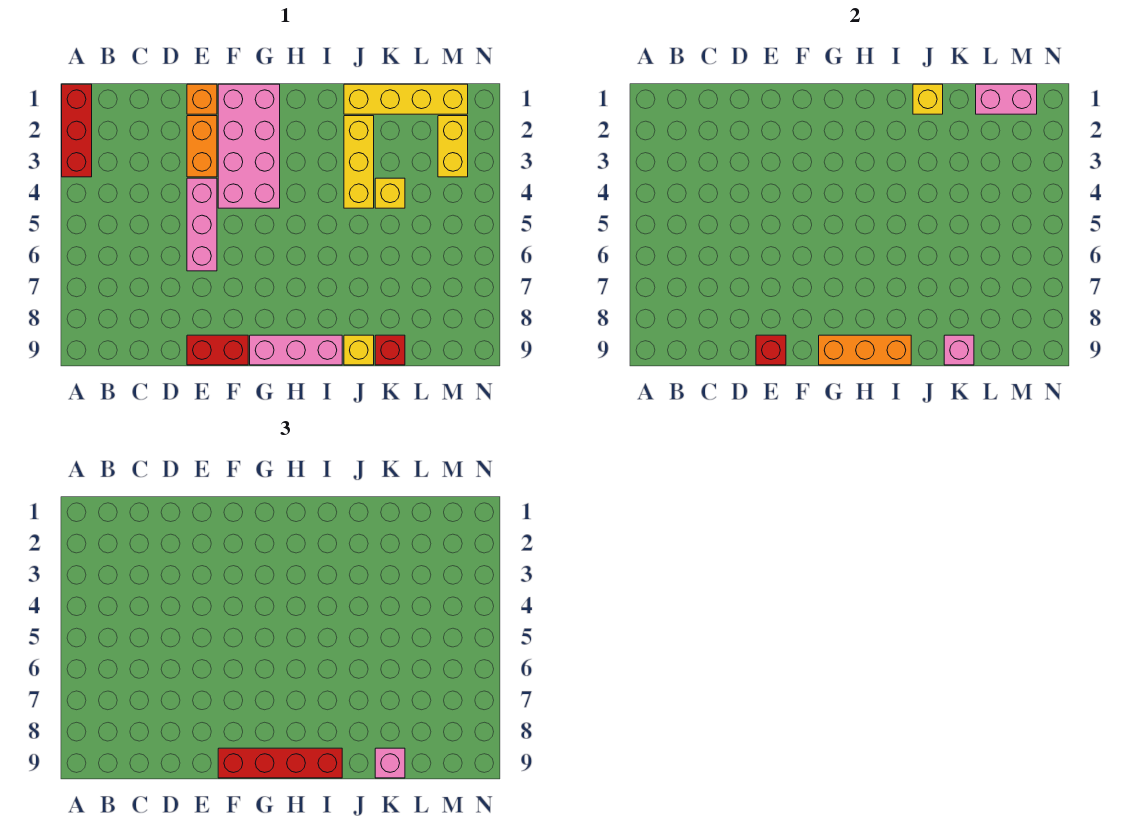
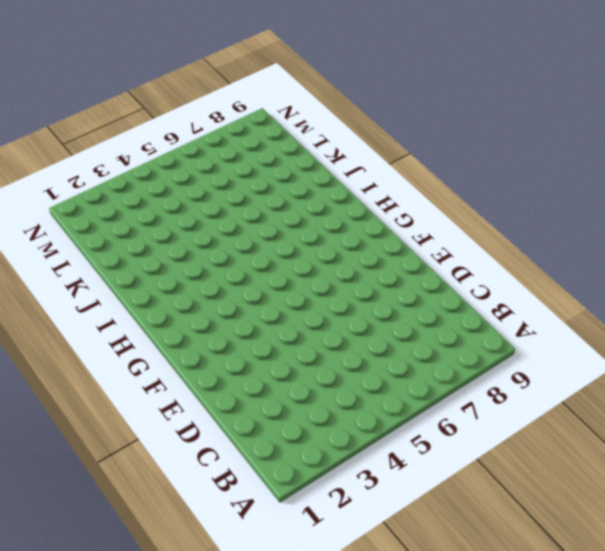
none -> red 1x3 brick [62,84,92,177]
none -> orange 1x1 brick [187,84,217,114]
none -> orange 1x2 brick [187,116,217,177]

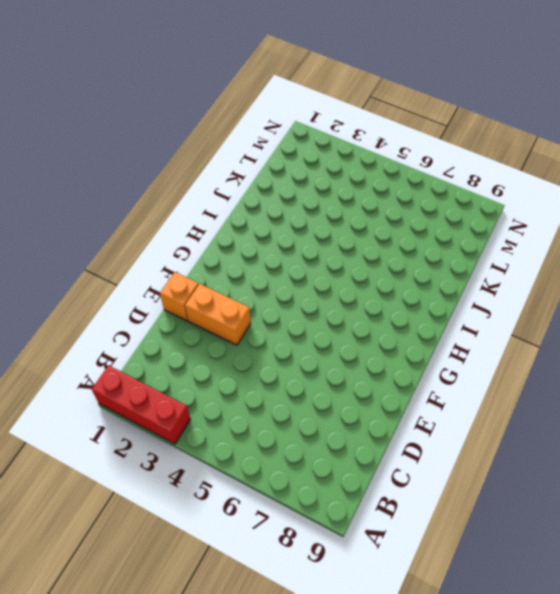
none -> pink 1x3 brick [187,178,217,271]
none -> red 1x2 brick [187,335,248,365]
none -> pink 2x4 brick [218,84,280,208]

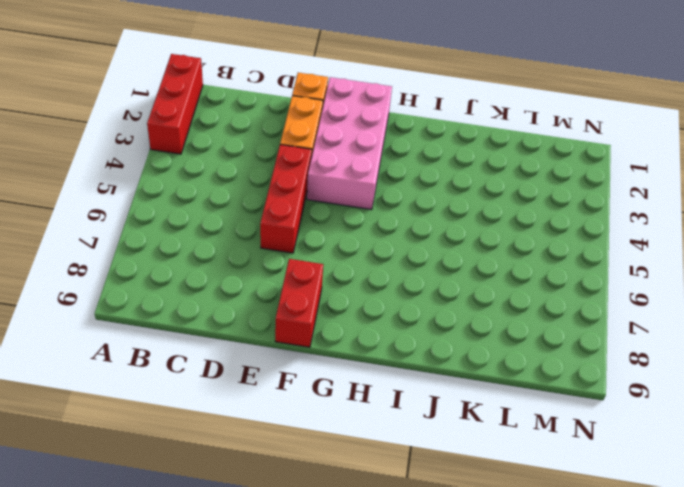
red 1x3 brick [260,145,312,253] -> pink 1x3 brick [187,178,217,271]
red 1x2 brick [275,259,323,347] -> red 1x2 brick turned to [187,335,248,365]
none -> pink 1x3 brick [250,335,342,365]
none -> yellow 1x4 brick [344,84,468,114]
none -> yellow 1x3 brick [344,116,374,208]

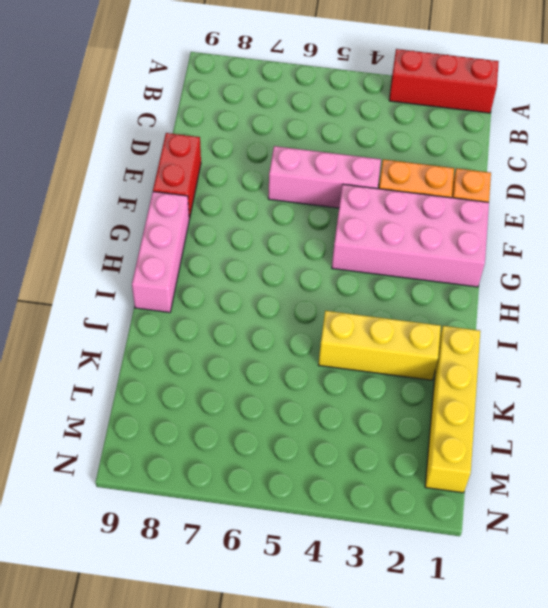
none -> yellow 1x1 brick [344,335,374,365]
none -> yellow 1x1 brick [375,178,405,208]
none -> red 1x1 brick [375,335,405,365]

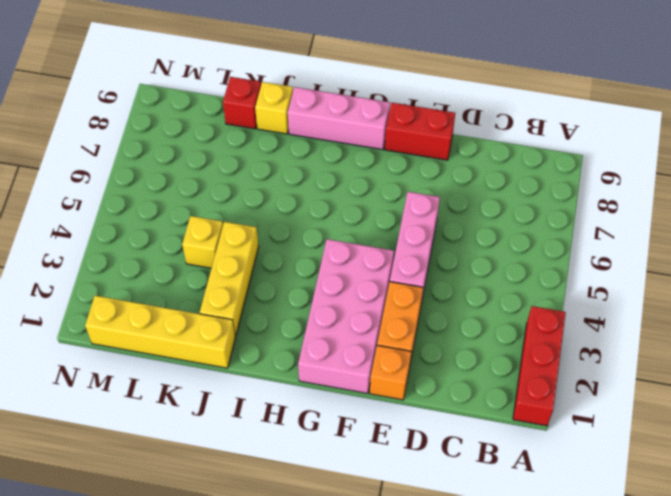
none -> yellow 1x2 brick [438,116,468,177]
none -> red 1x1 brick [756,335,786,365]
none -> orange 1x3 brick [819,335,911,365]

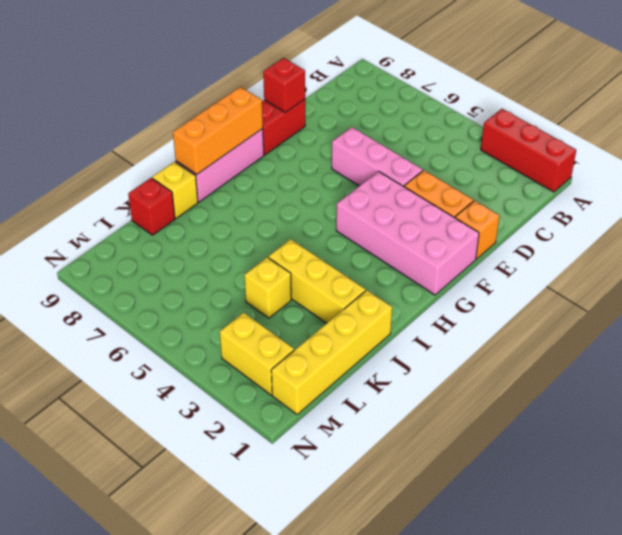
none -> yellow 1x1 brick [913,84,943,114]
none -> pink 1x1 brick [944,335,974,365]
none -> pink 1x2 brick [976,84,1037,114]

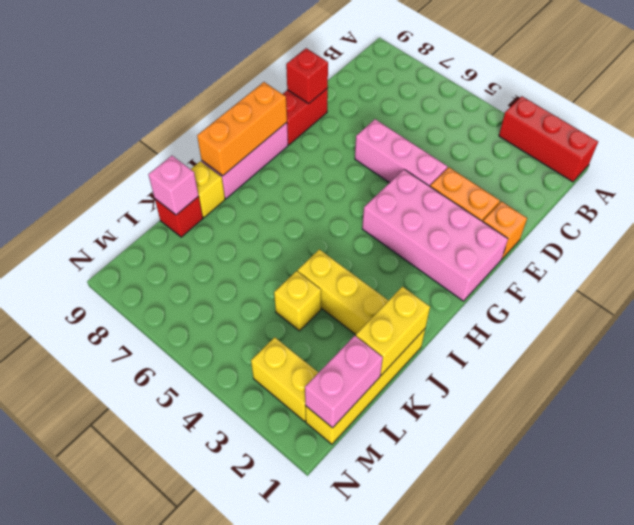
yellow 1x2 brick [356,287,430,375] -> yellow 1x1 brick [913,84,943,114]
none -> red 1x4 brick [218,748,342,778]
none -> pink 1x1 brick [375,748,405,778]

